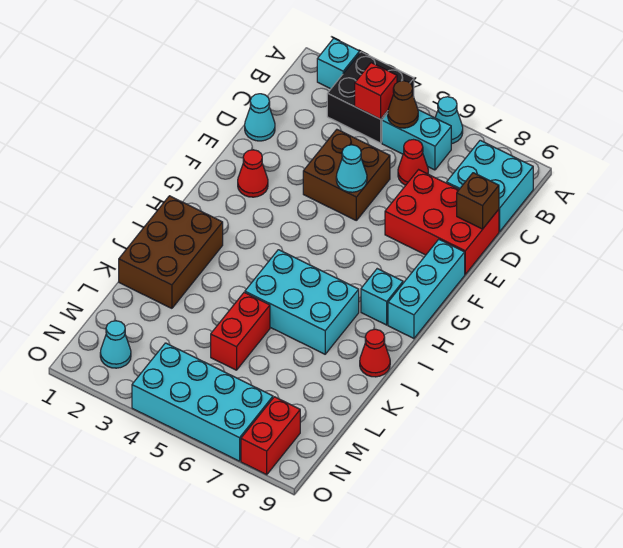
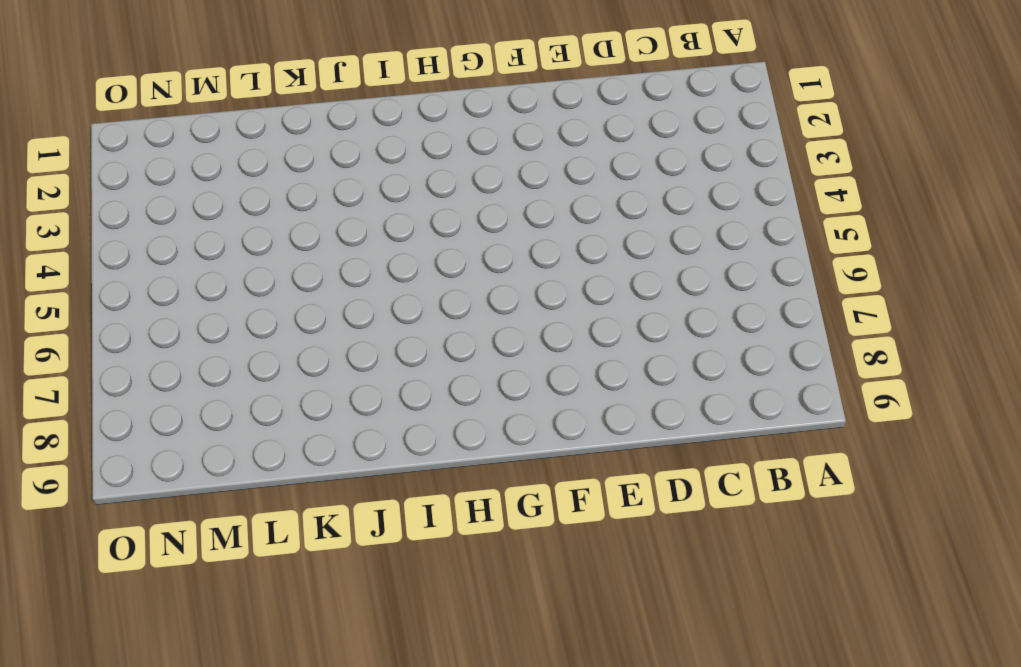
none -> cyan 1x1 brick [317,38,360,89]
none -> black 2x2 brick [327,52,414,143]
none -> cyan 1x1 cone [435,97,463,144]

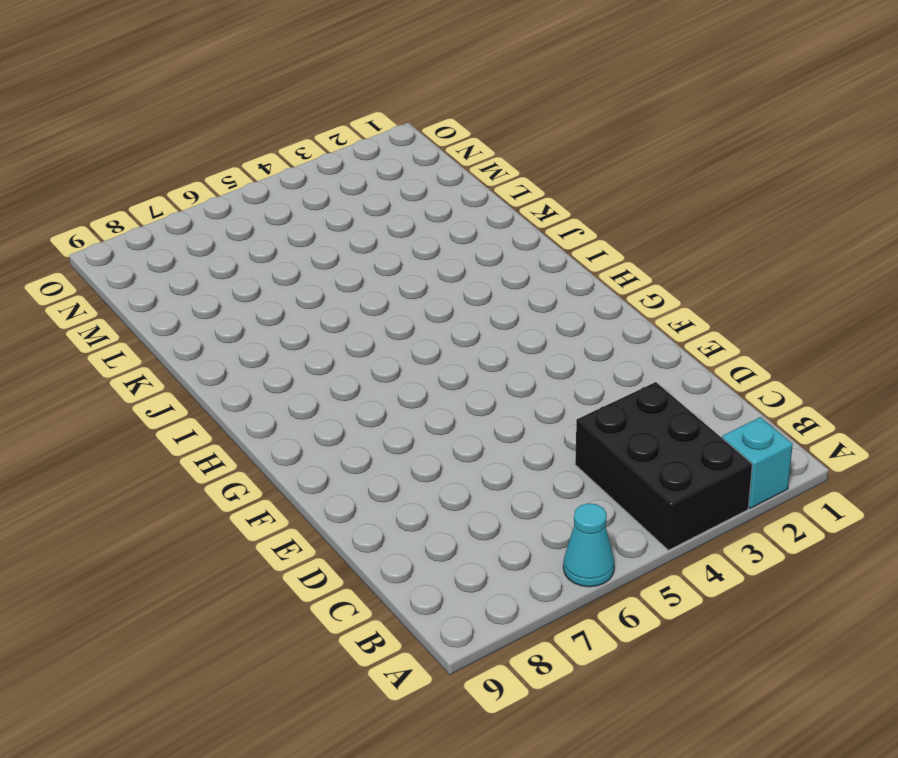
black 2x3 brick [575,382,752,550] -> black 2x2 brick [327,52,414,143]
none -> cyan 1x2 brick [382,110,451,170]
none -> cyan 2x2 brick [447,140,533,232]
none -> red 1x1 cone [398,140,428,185]

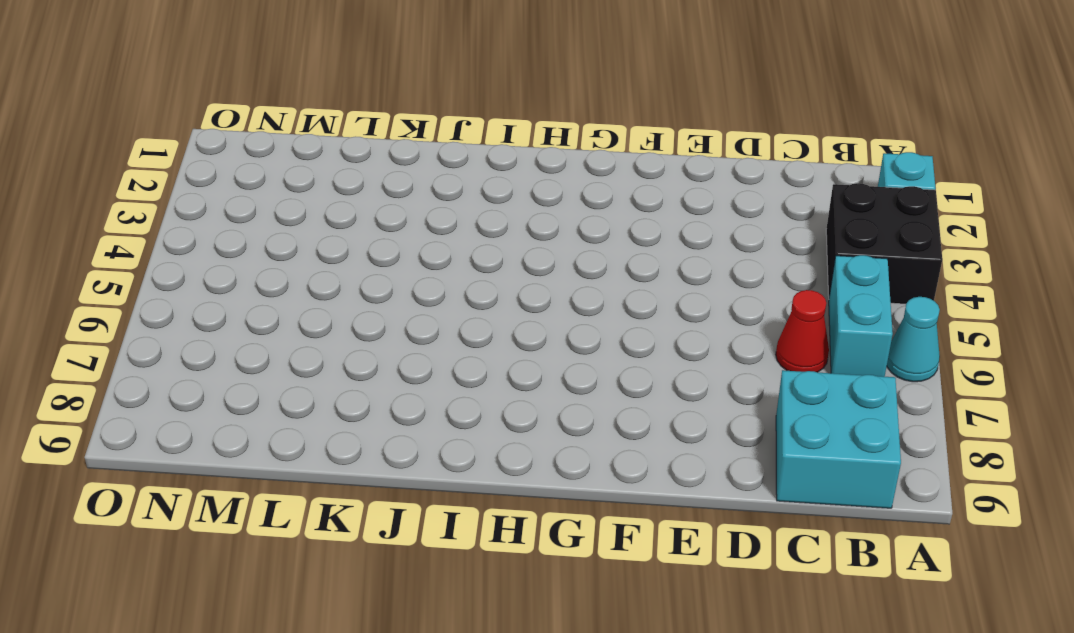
none -> cyan 1x1 cone [245,94,275,141]
none -> brown 2x2 brick [303,130,390,220]
none -> red 2x3 brick [385,170,499,274]

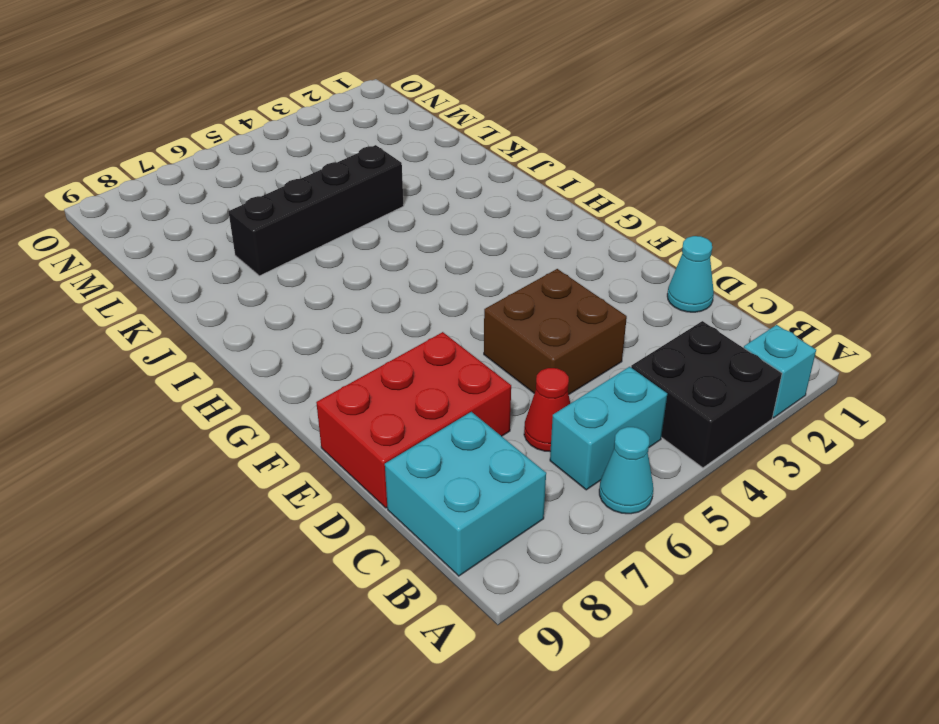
black 1x4 brick [229,145,404,276] -> red 1x2 brick [211,292,270,370]
none -> red 1x1 cone [238,150,268,197]
none -> cyan 1x3 brick [388,239,465,338]
none -> cyan 1x1 brick [361,269,403,325]

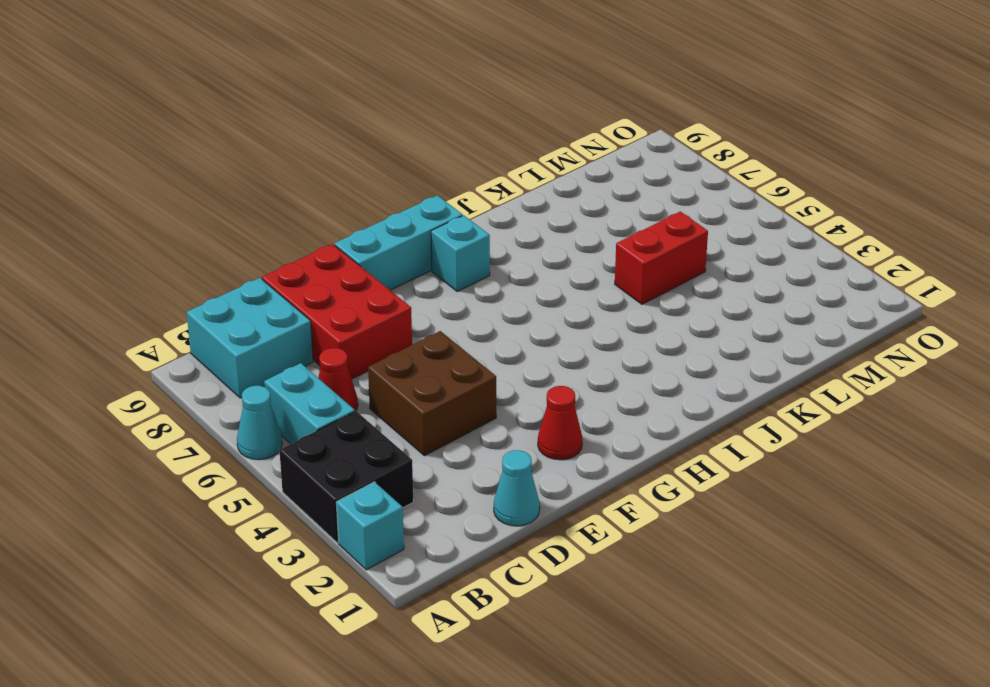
none -> brown 2x3 brick [119,196,223,308]
none -> cyan 2x3 brick [245,250,359,354]
none -> red 1x1 cone [360,329,390,377]

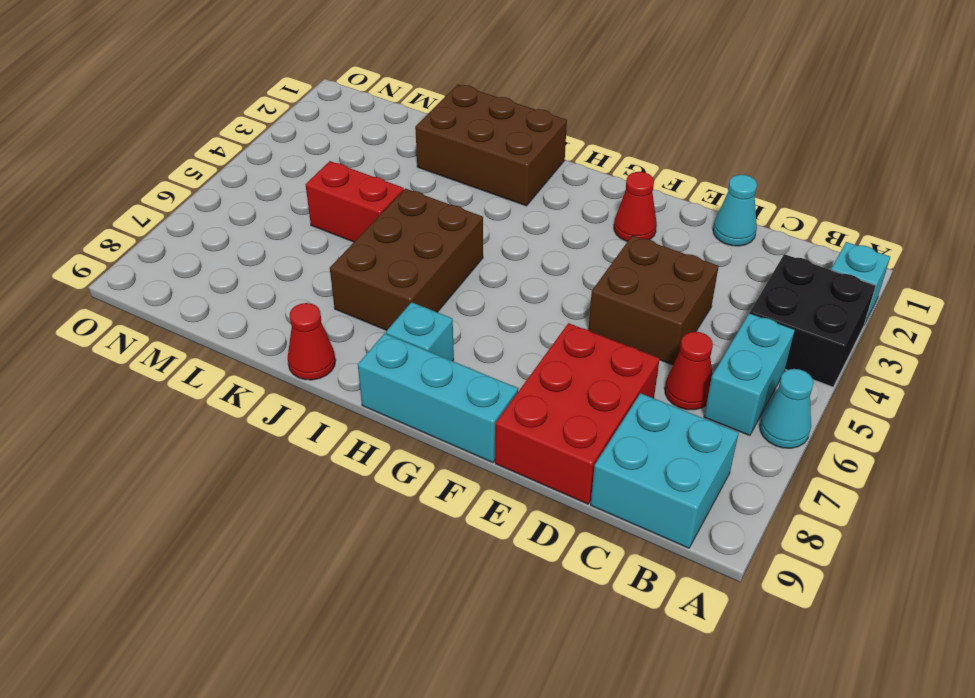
brown 2x3 brick [330,189,483,330] -> cyan 2x3 brick [245,250,359,354]
none -> cyan 1x1 cone [100,321,131,368]
none -> cyan 2x4 brick [132,343,273,461]
none -> red 1x2 brick [241,397,300,475]

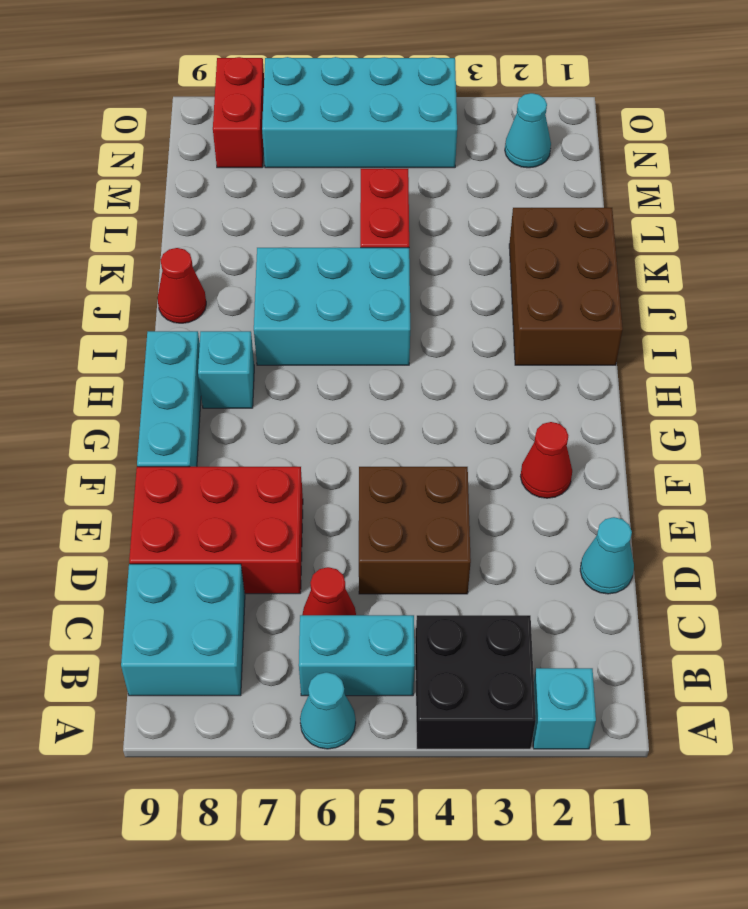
none -> red 1x1 brick [355,63,397,119]
none -> brown 1x1 cone [388,81,418,128]
none -> brown 1x1 brick [457,173,499,229]

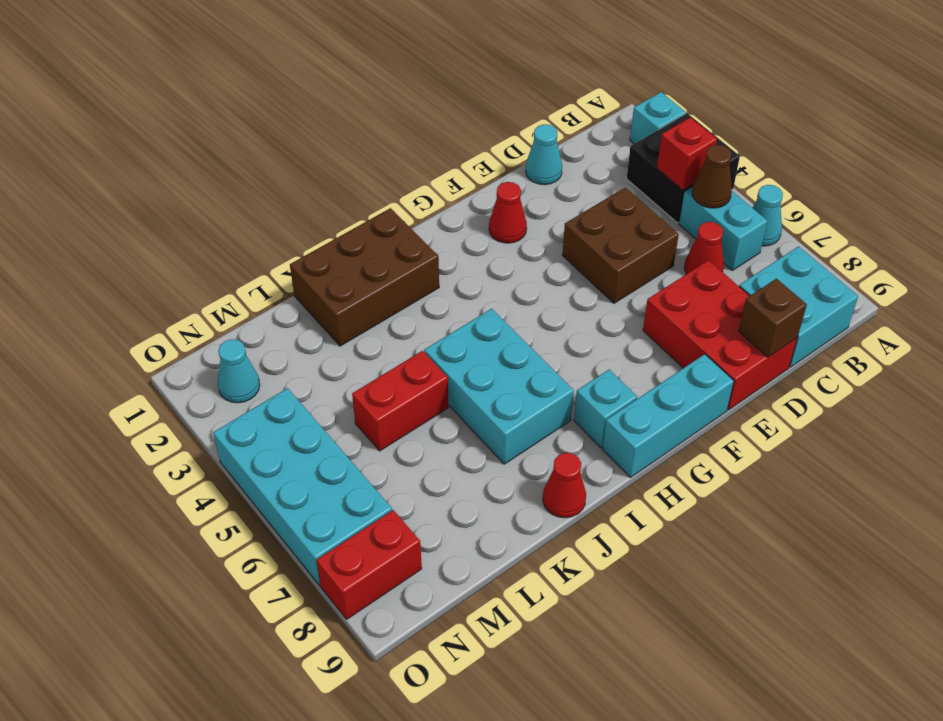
none -> cyan 1x1 cone [336,145,367,192]

